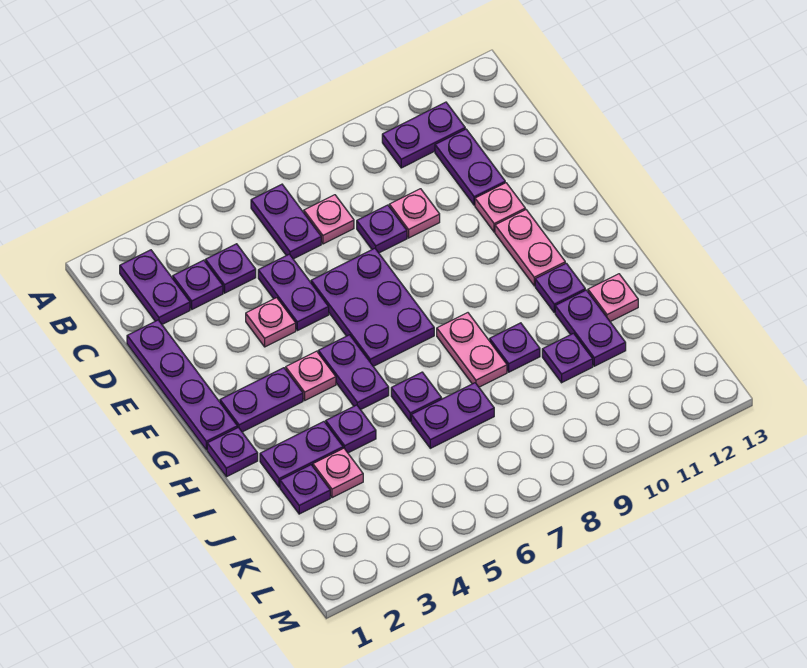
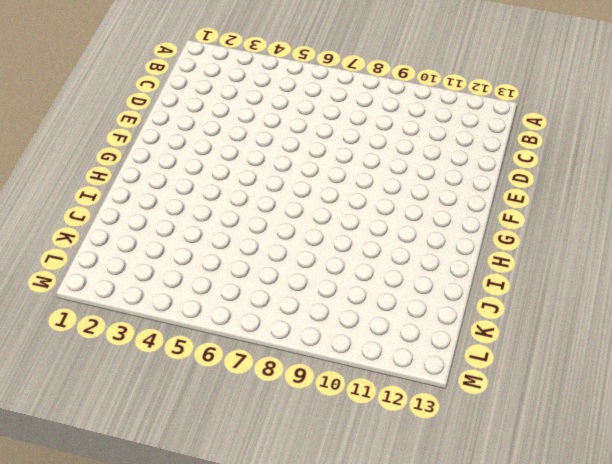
none -> purple 1x2 plate [120,250,190,324]
none -> purple 1x2 plate [251,184,321,259]
none -> purple 1x2 plate [382,102,465,168]
none -> purple 1x1 plate [173,260,223,309]

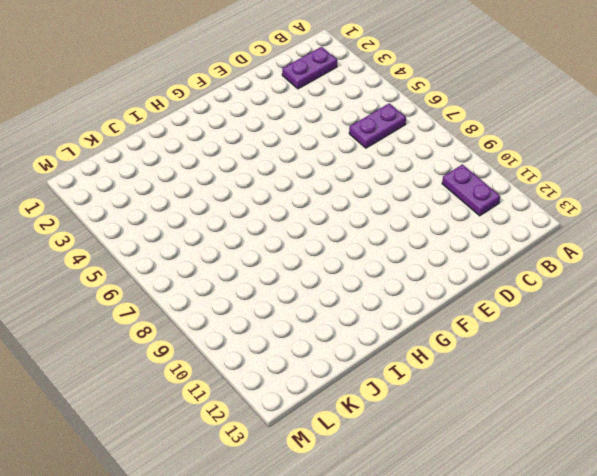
none -> purple 1x1 plate [173,260,223,309]
none -> purple 1x1 plate [205,244,256,293]
none -> pink 1x1 plate [304,195,354,244]
none -> purple 1x2 plate [435,129,505,205]

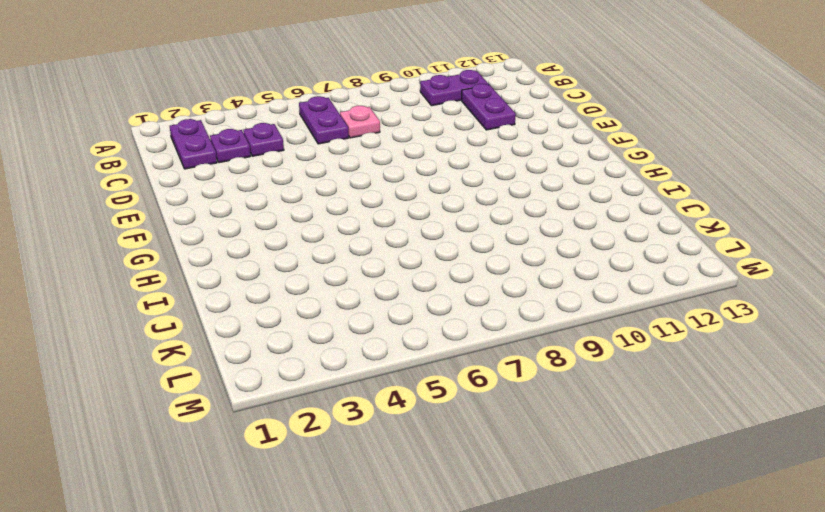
none -> purple 1x4 plate [127,320,237,450]
none -> purple 1x2 plate [258,254,329,331]
none -> purple 1x1 plate [357,205,407,253]
none -> pink 1x1 plate [389,189,440,238]

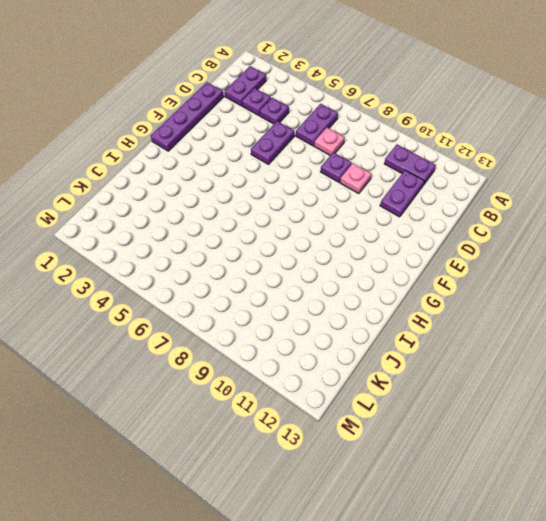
none -> pink 1x1 plate [246,298,296,347]
none -> purple 2x3 plate [311,248,434,366]
none -> pink 1x1 plate [475,183,525,232]
none -> pink 1x2 plate [495,210,565,286]

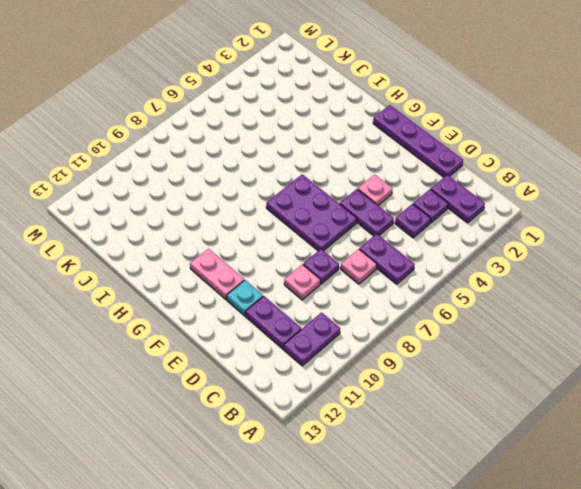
cyan 1x1 plate [227,280,263,316] -> pink 1x1 plate [475,183,525,232]
none -> purple 1x2 plate [220,368,303,432]
none -> pink 1x1 plate [286,351,336,400]
none -> purple 1x2 plate [318,335,389,410]
none -> purple 1x1 plate [207,427,258,477]

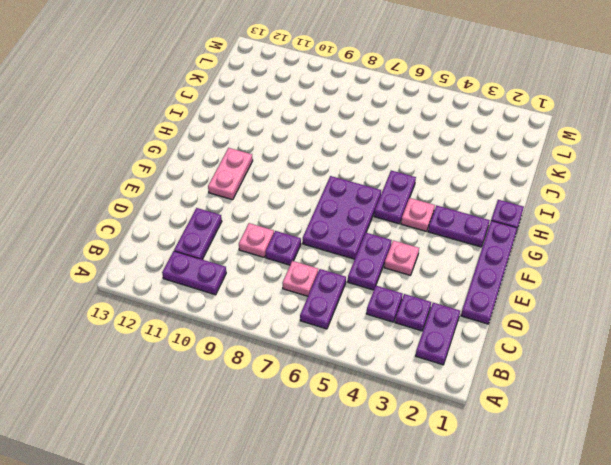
none -> pink 1x1 plate [475,183,525,232]
none -> pink 1x2 plate [437,313,507,387]
none -> purple 1x1 plate [535,263,585,313]
none -> purple 1x2 plate [260,422,343,487]

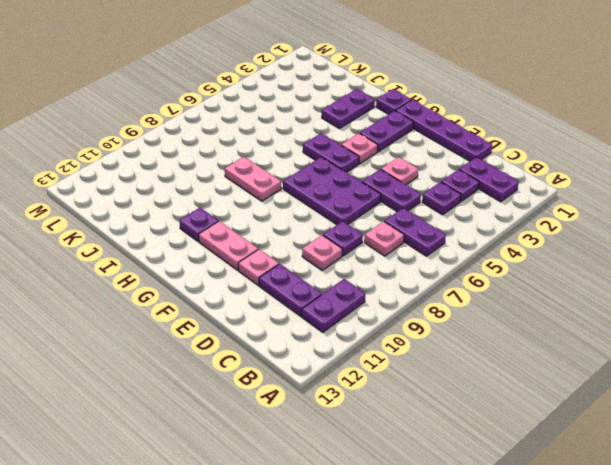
none -> purple 1x1 plate [326,405,376,453]
none -> purple 1x1 plate [391,372,442,421]
none -> purple 1x1 plate [490,323,540,372]
none -> purple 1x2 plate [555,290,626,366]

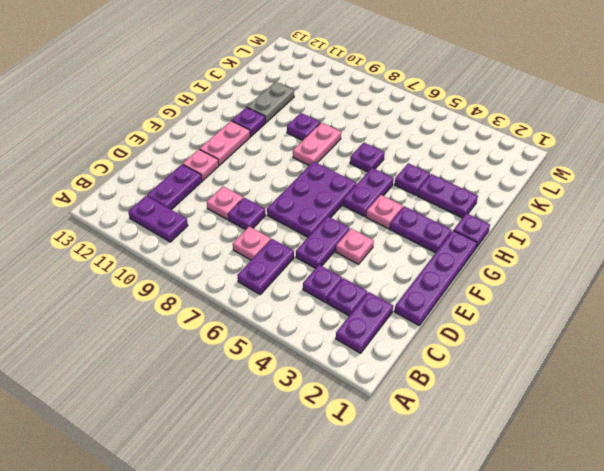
grey 1x2 plate [247,82,294,123] -> purple 1x2 plate [555,290,626,366]
none -> pink 1x1 plate [588,274,638,322]
none -> purple 1x1 plate [280,465,330,514]
none -> pink 1x1 plate [313,448,363,498]
none -> purple 1x2 plate [411,383,494,448]

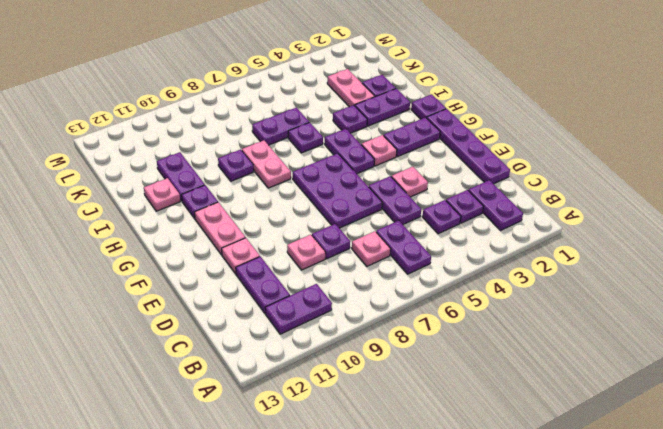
pink 1x2 plate [327,69,375,107] -> pink 1x1 plate [313,448,363,498]
none -> purple 1x1 plate [542,333,593,383]

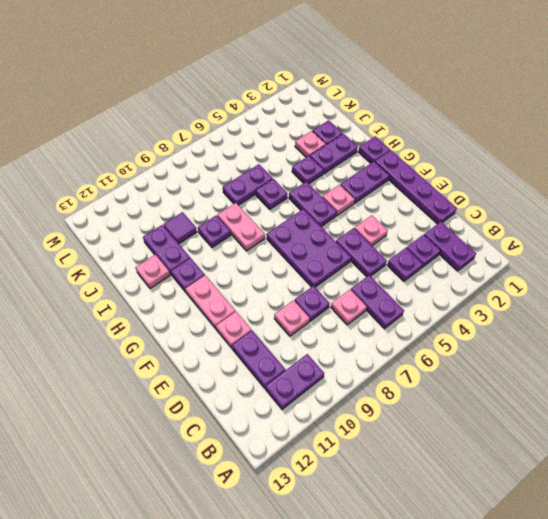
purple 1x1 tile [164,212,197,244] -> purple 1x1 plate [542,333,593,383]

